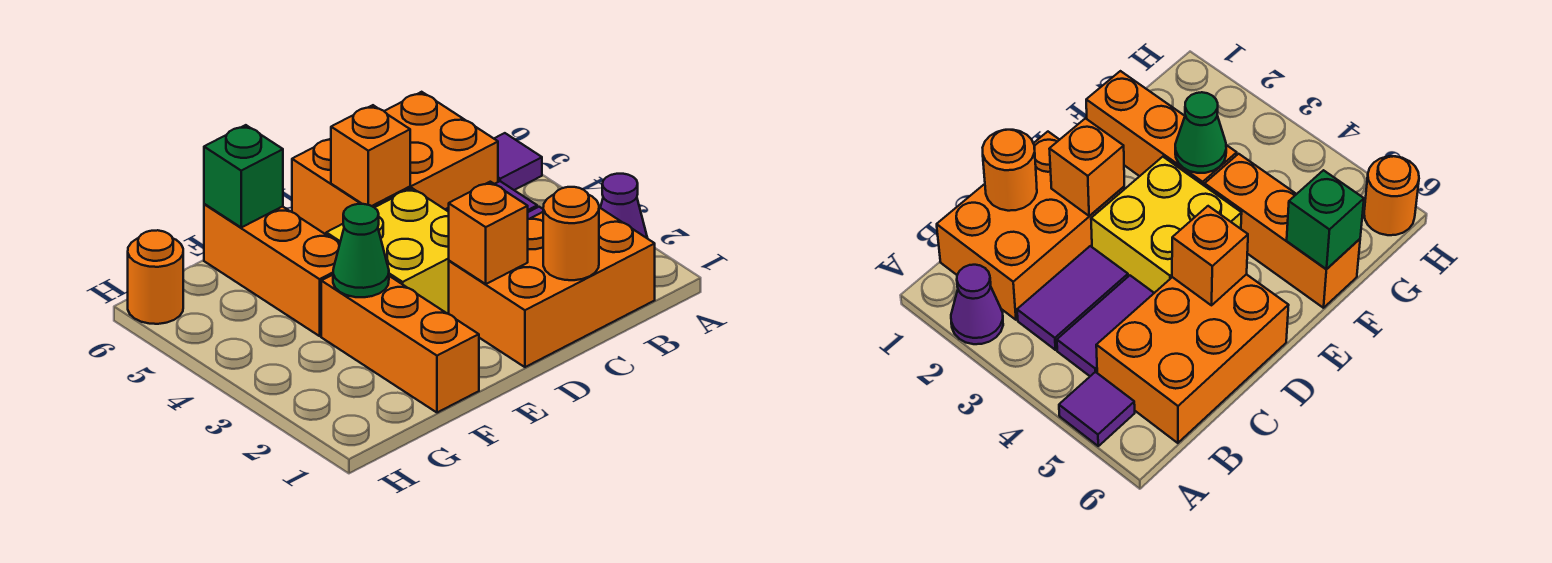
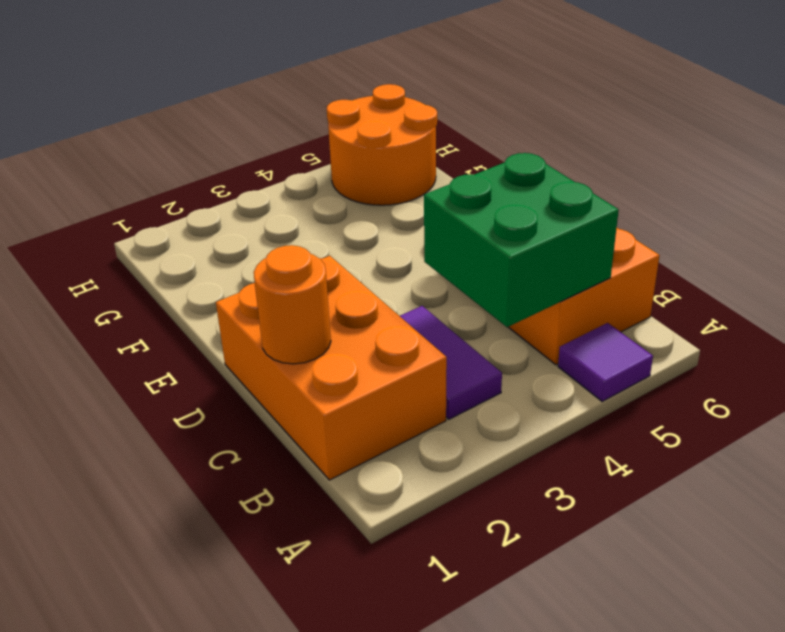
green 2x2 brick [424,153,619,327] -> none
orange 2x2 round brick [327,84,437,205] -> orange 1x1 round brick [128,230,183,324]
none -> purple 1x1 cone [600,174,648,239]
none -> purple 1x2 tile [1057,275,1154,376]
none -> yellow 2x2 brick [326,188,449,314]

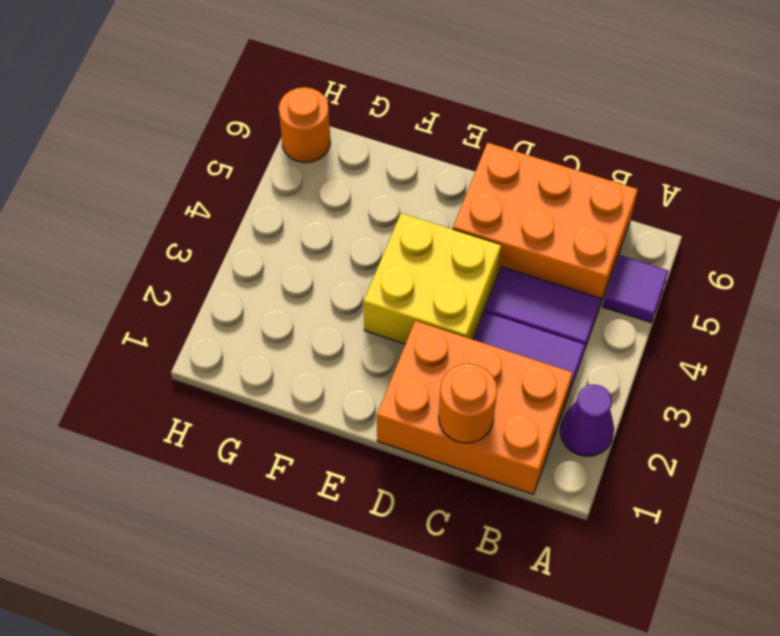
none -> orange 1x3 brick [321,275,479,413]
none -> orange 1x3 brick [204,204,340,336]
none -> orange 1x1 brick [449,182,528,284]

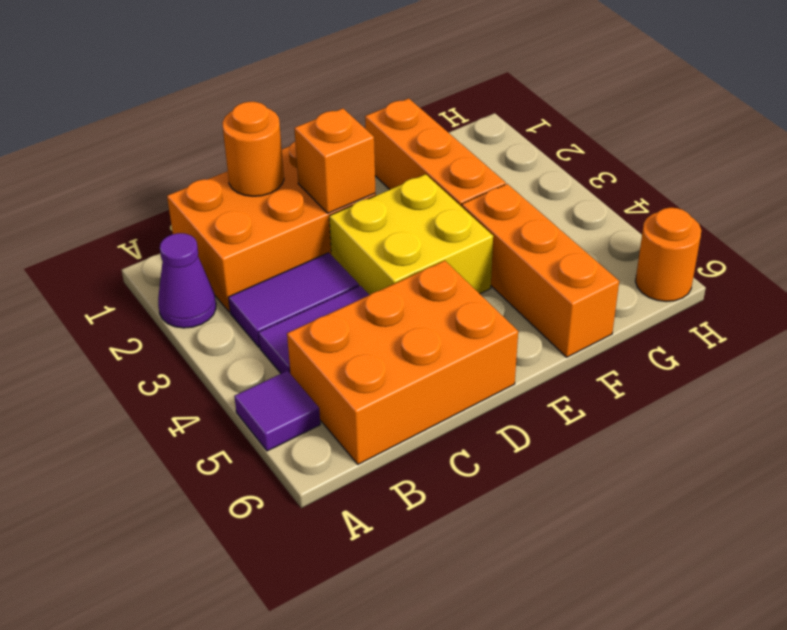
none -> orange 1x1 brick [331,105,410,206]
none -> green 1x1 cone [333,204,389,297]
none -> green 1x1 brick [204,125,283,227]

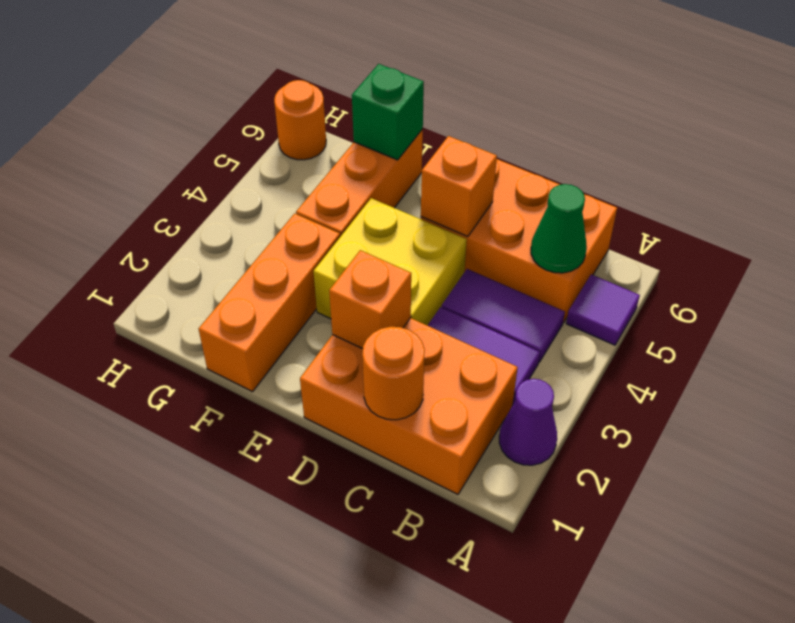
green 1x1 cone [531,184,587,273] -> green 1x1 cone moved to [333,204,389,297]

